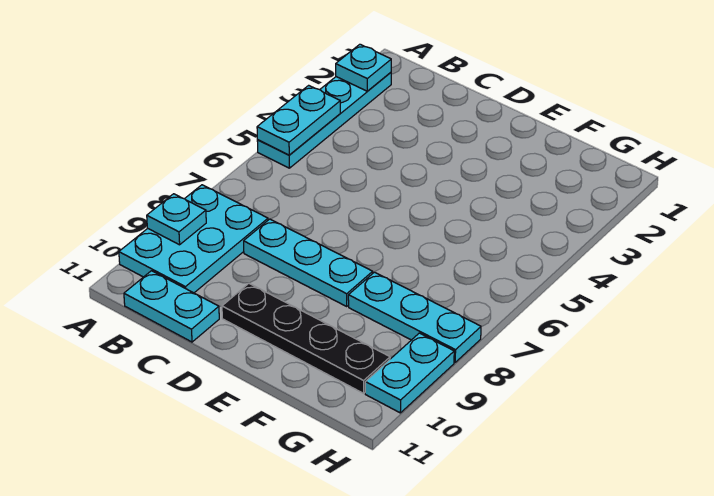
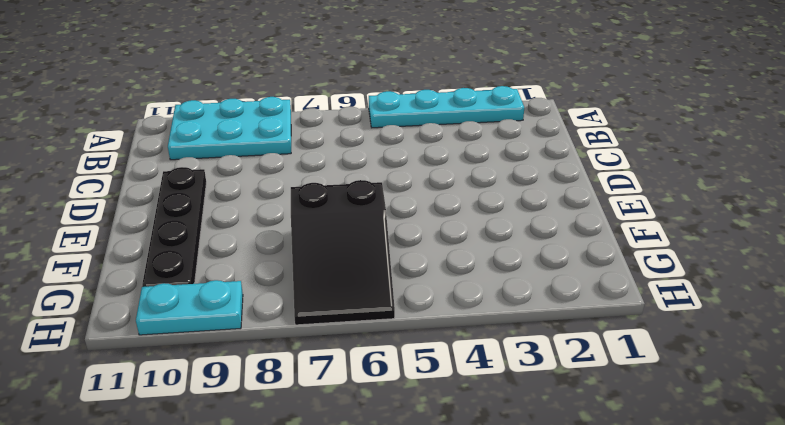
black 2x3 slope [291,180,395,325] -> none
none -> cyan 1x2 plate [124,271,219,342]
none -> cyan 1x3 plate [244,219,373,306]

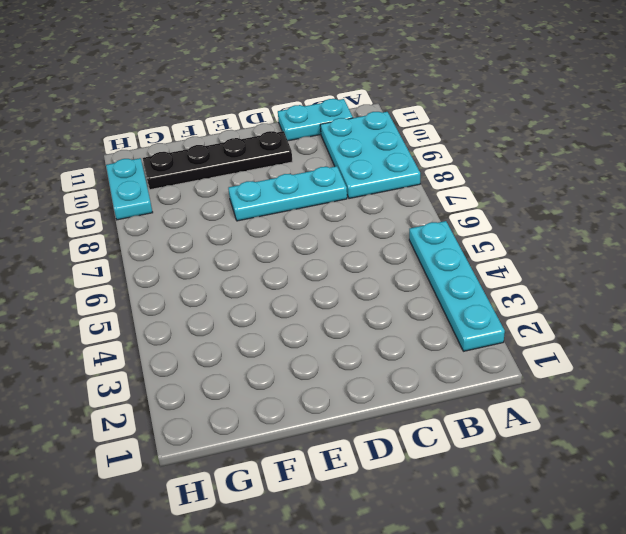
none -> cyan 1x3 plate [348,272,481,362]
none -> cyan 1x1 plate [336,44,391,91]

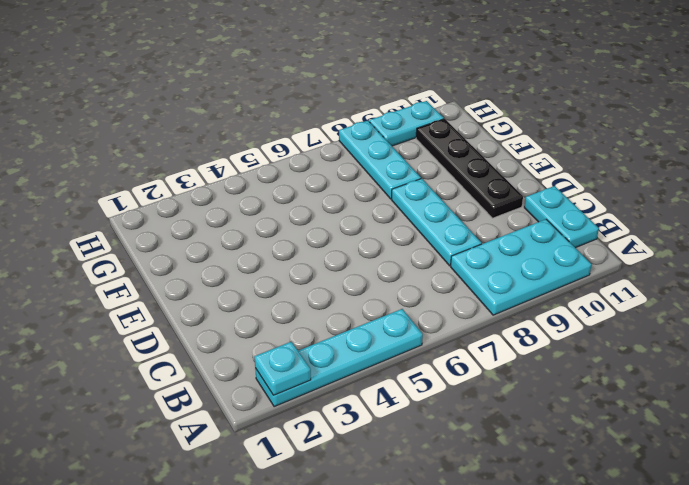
none -> cyan 1x2 plate [257,85,340,155]
none -> cyan 1x1 plate [147,194,206,245]

